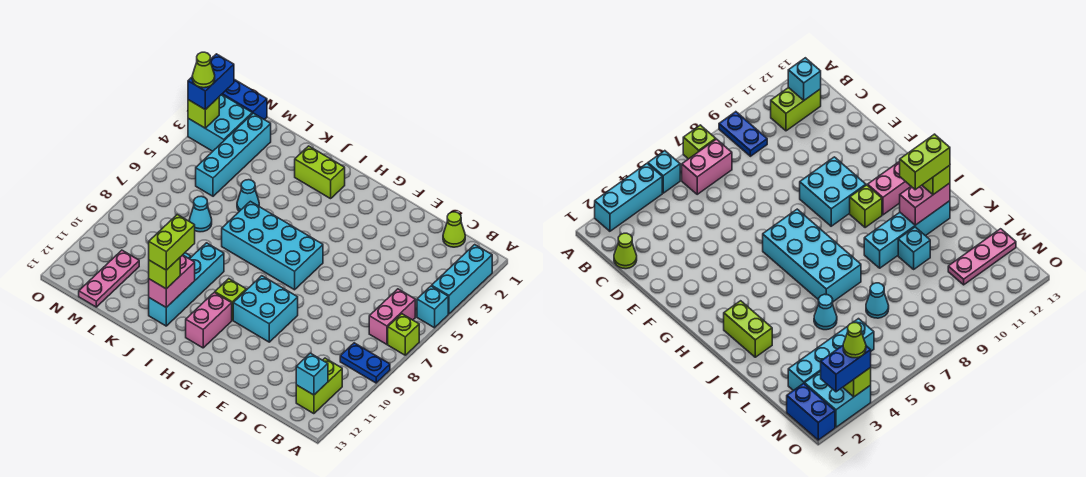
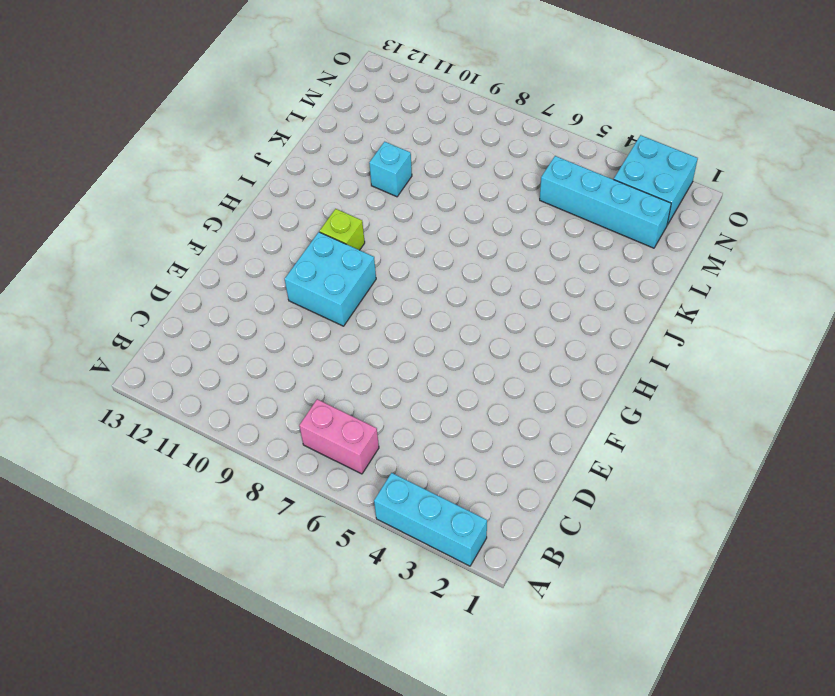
none -> cyan 1x1 brick [417,286,448,328]
none -> lime 1x1 brick [388,314,419,355]
none -> blue 1x2 plate [340,343,390,383]

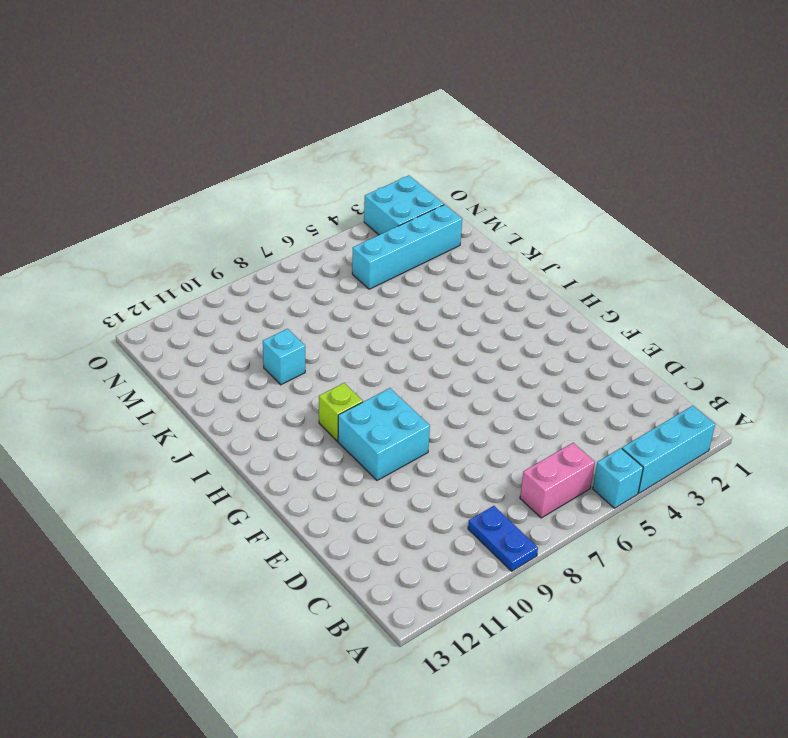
none -> lime 1x1 brick [388,314,419,355]
none -> lime 1x2 brick [296,358,342,414]
none -> lime 1x1 cone [443,212,465,247]

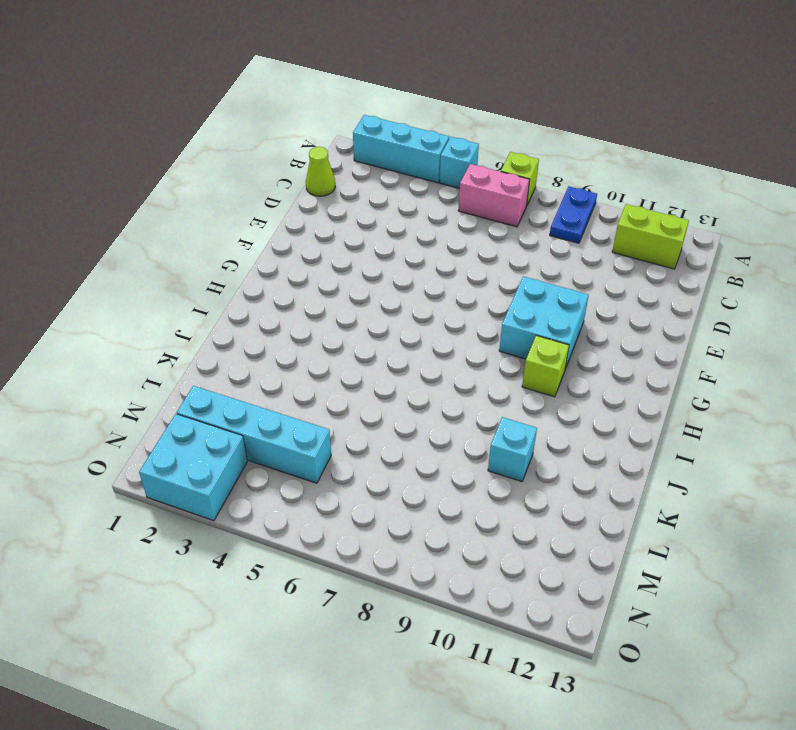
none -> cyan 2x4 brick [222,201,323,290]
none -> pink 1x2 brick [186,292,232,348]
none -> lime 1x2 brick [295,146,345,199]

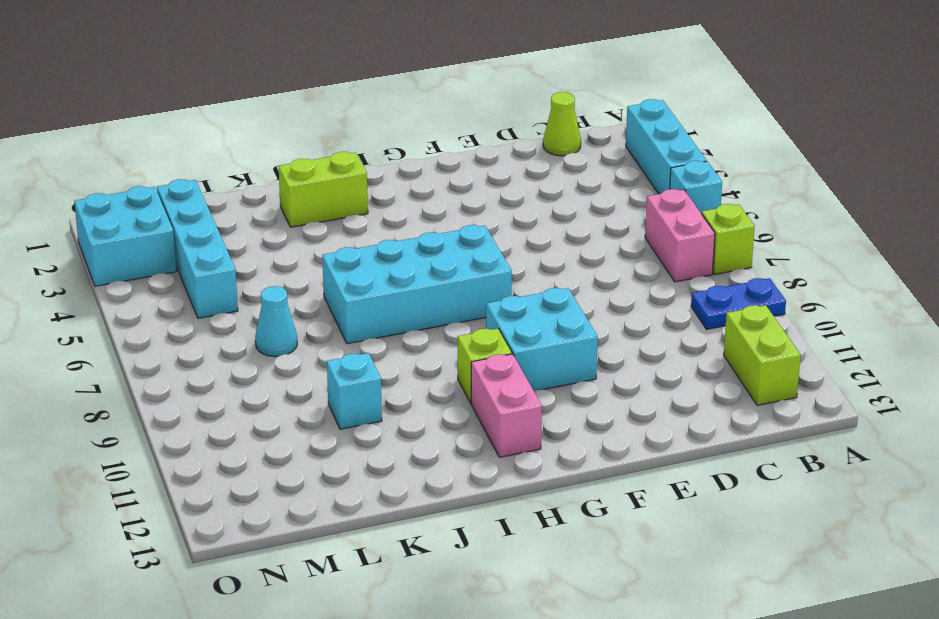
none -> cyan 1x4 brick [149,243,224,326]
none -> cyan 1x1 cone [237,180,259,211]
none -> pink 1x3 plate [79,250,139,307]

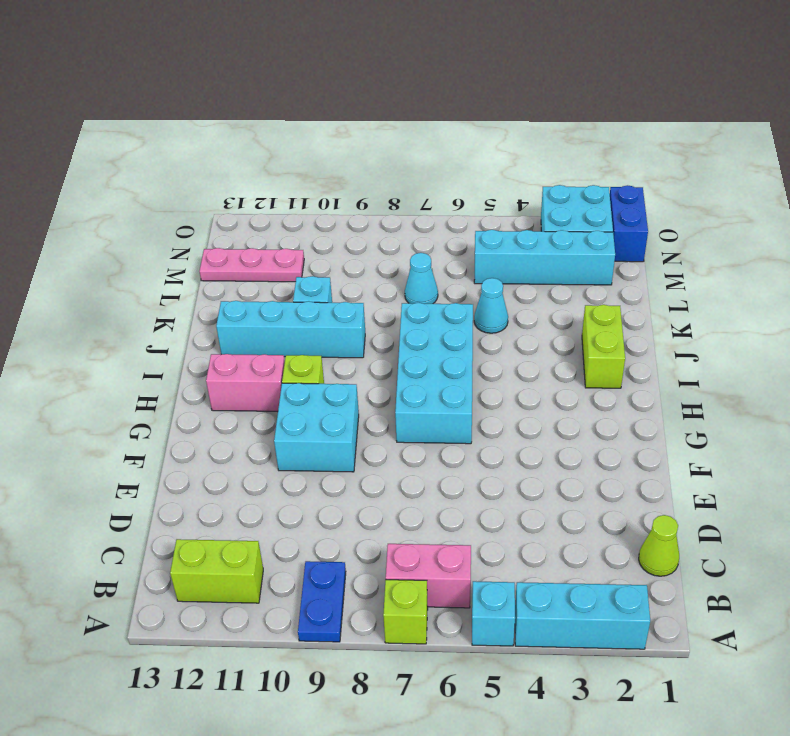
none -> cyan 1x1 brick [296,353,328,395]
none -> pink 1x2 brick [149,255,195,307]
none -> lime 1x1 brick [188,97,219,128]

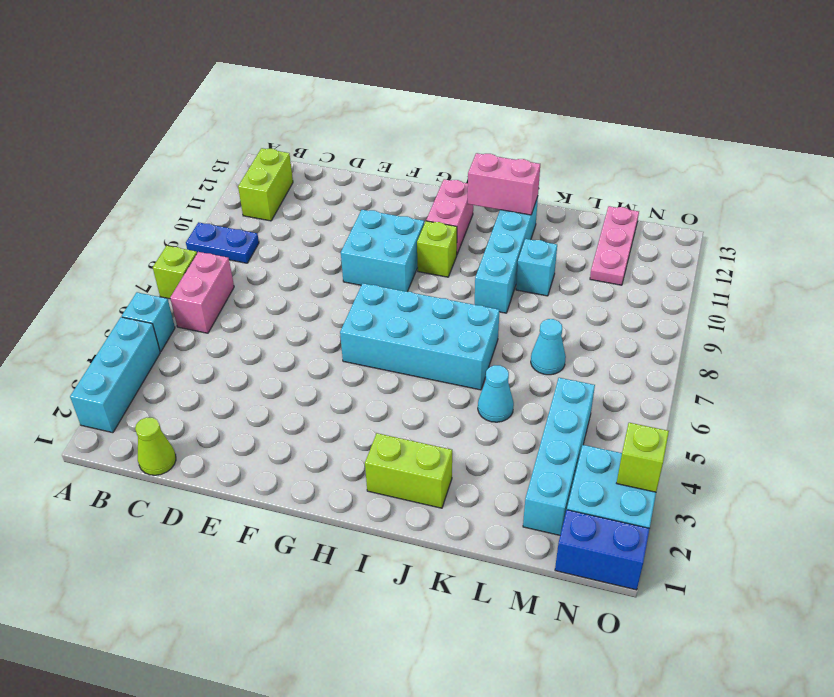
pink 1x2 brick [468,153,540,215] -> pink 1x2 brick turned to [149,255,195,307]
none -> cyan 1x1 brick [296,353,328,395]
none -> lime 1x1 brick [149,258,180,289]
none -> blue 1x2 brick [188,54,234,110]

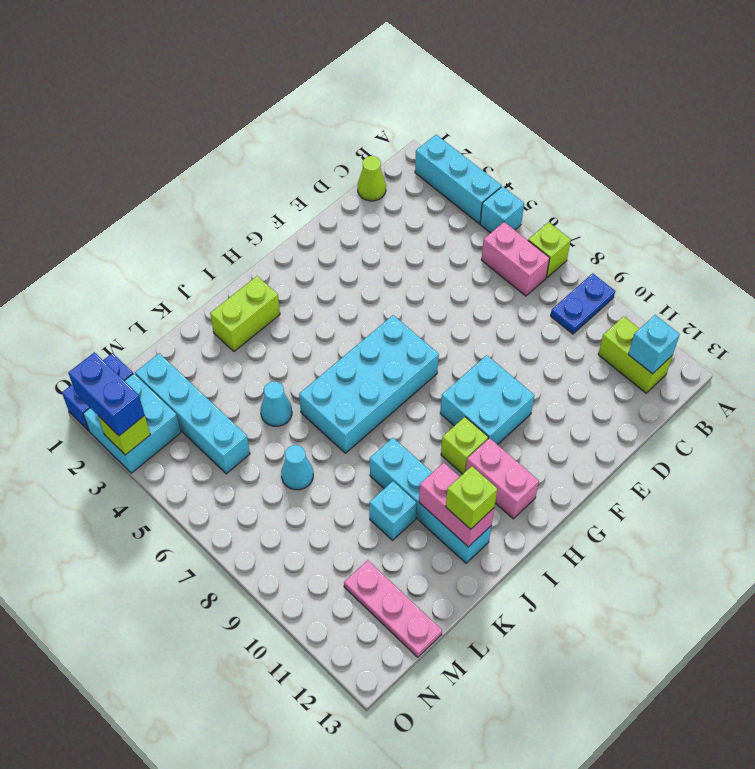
none -> lime 1x2 brick [149,214,195,270]
none -> lime 1x1 cone [192,52,215,88]

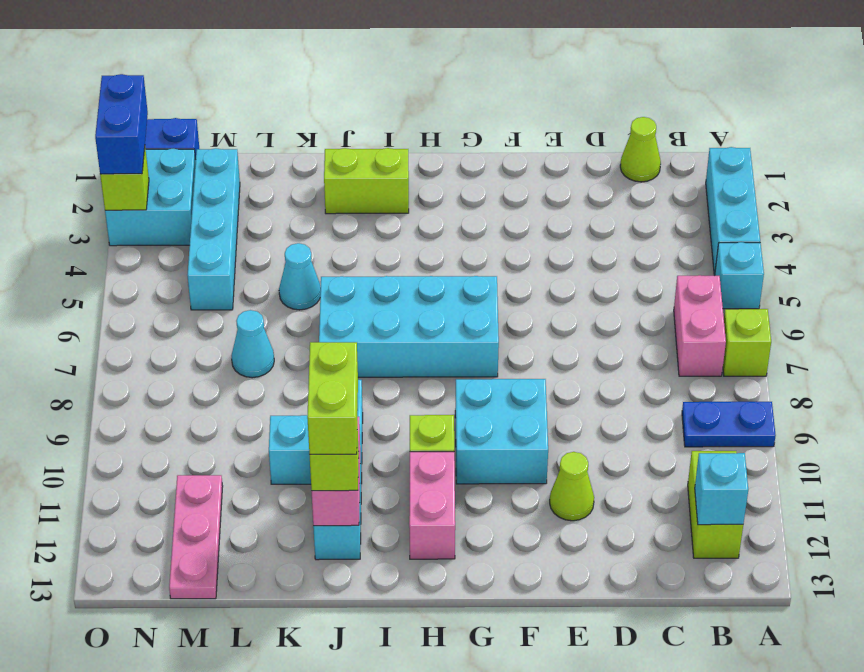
lime 1x1 cone [550,452,594,521] -> lime 1x1 cone moved to [192,52,215,88]

